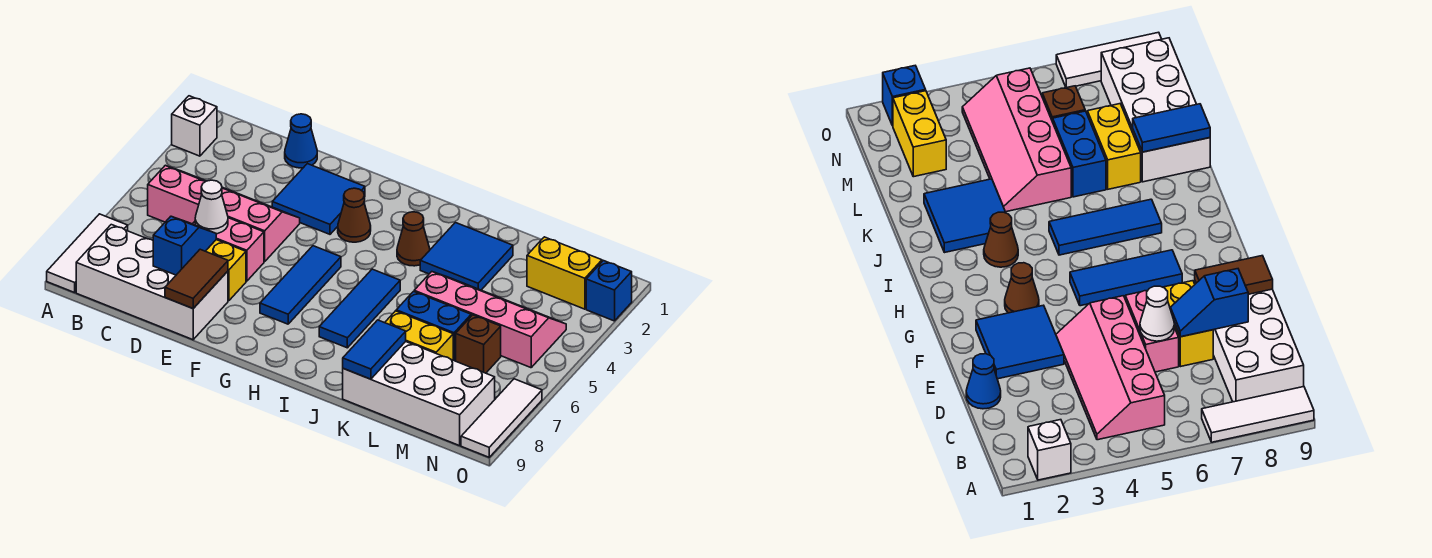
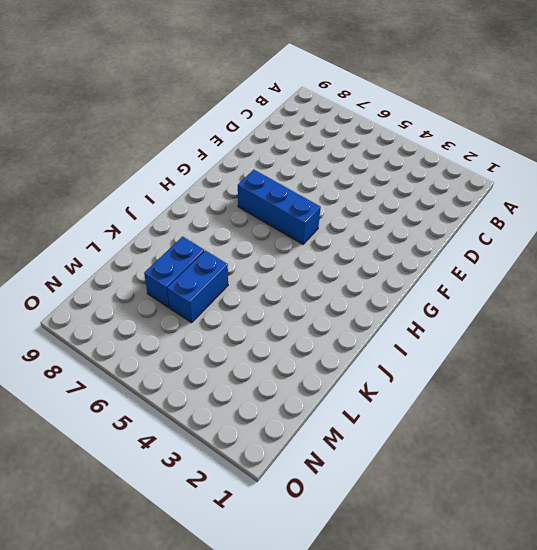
blue 1x3 brick [238,170,321,244] -> blue 1x3 tile [260,246,341,324]
blue 1x2 brick [144,237,204,307] -> yellow 1x2 brick [385,311,453,360]
none -> white 1x1 brick [172,96,217,156]
none -> white 1x3 tile [47,214,128,293]
none -> pink 2x4 slope [148,166,300,262]

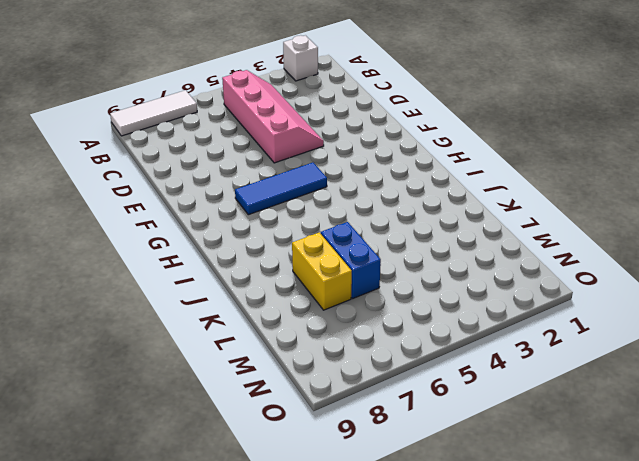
none -> white 2x4 brick [76,225,228,340]
none -> blue 1x1 cone [285,114,317,168]
none -> pink 1x2 brick [193,218,264,281]

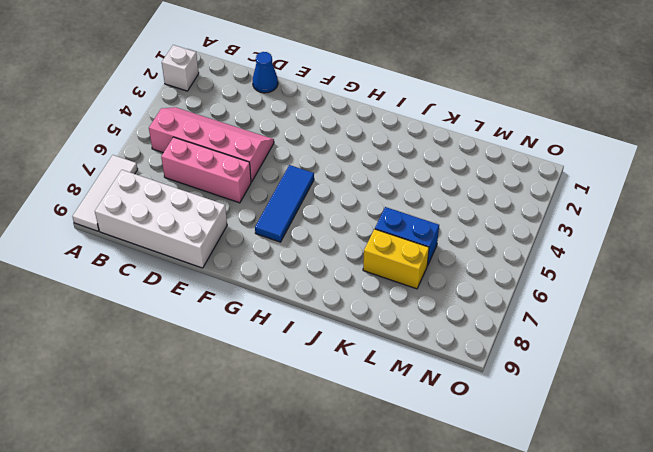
pink 1x3 brick [161,137,251,203] -> pink 1x2 brick [193,218,264,281]
none -> yellow 1x2 brick [206,240,246,301]
none -> blue 2x2 tile [272,164,365,234]
none -> brown 1x1 cone [338,188,371,242]

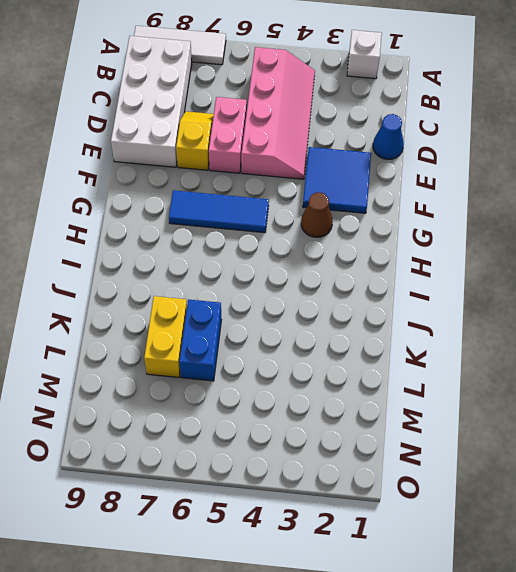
yellow 1x2 slope [176,111,214,170] -> yellow 1x2 brick [206,240,246,301]
none -> brown 1x1 cone [397,212,430,266]
none -> blue 1x3 tile [319,269,400,348]
none -> blue 2x2 tile [420,223,513,290]

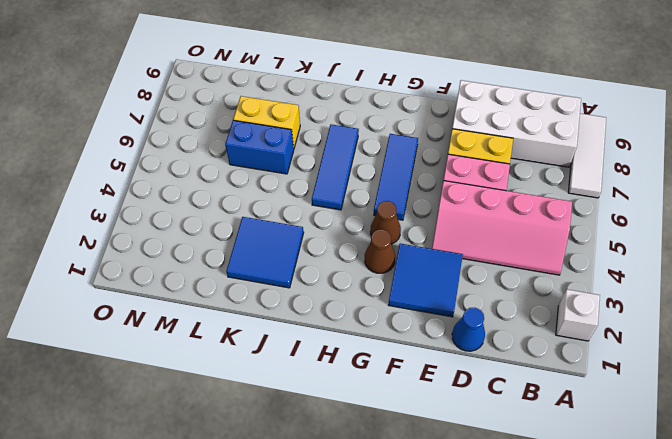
brown 1x1 cone [370,201,401,244] -> brown 1x1 cone moved to [397,212,430,266]
none -> pink 2x4 slope [414,272,566,368]
none -> white 2x4 brick [343,342,495,446]
none -> yellow 1x2 brick [527,237,602,309]

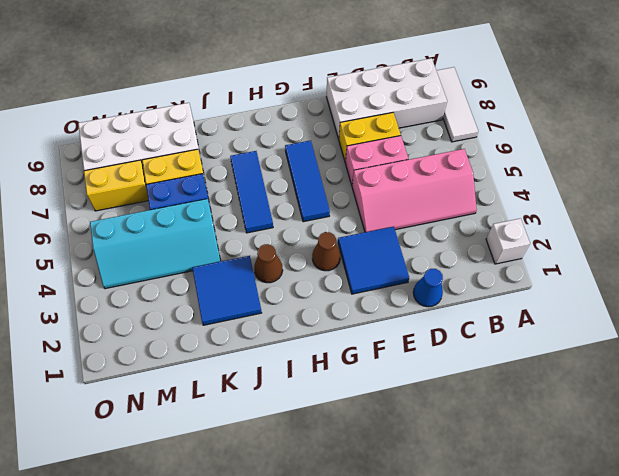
cyan 2x4 slope [90,199,221,289] -> pink 2x4 slope [414,272,566,368]
yellow 1x2 brick [84,160,148,211] -> yellow 1x2 brick moved to [527,237,602,309]
none -> brown 1x1 brick [456,315,501,373]
none -> blue 1x1 brick [586,261,632,321]
none -> white 1x3 tile [461,379,542,457]

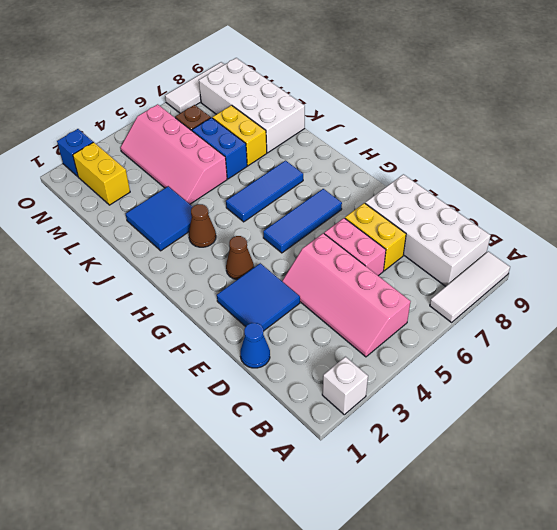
none -> white 1x1 cone [195,180,228,234]
none -> blue 1x2 slope [153,216,216,275]
none -> brown 1x2 tile [165,249,228,308]

